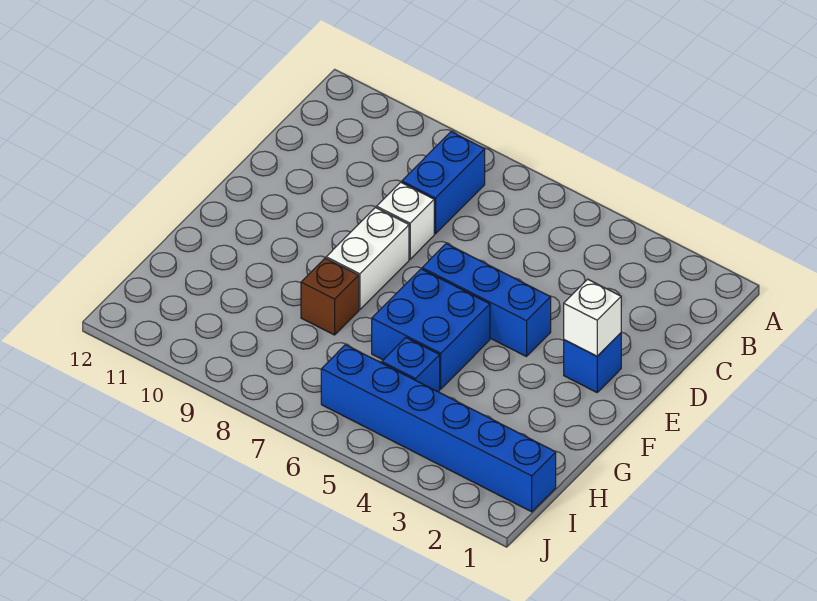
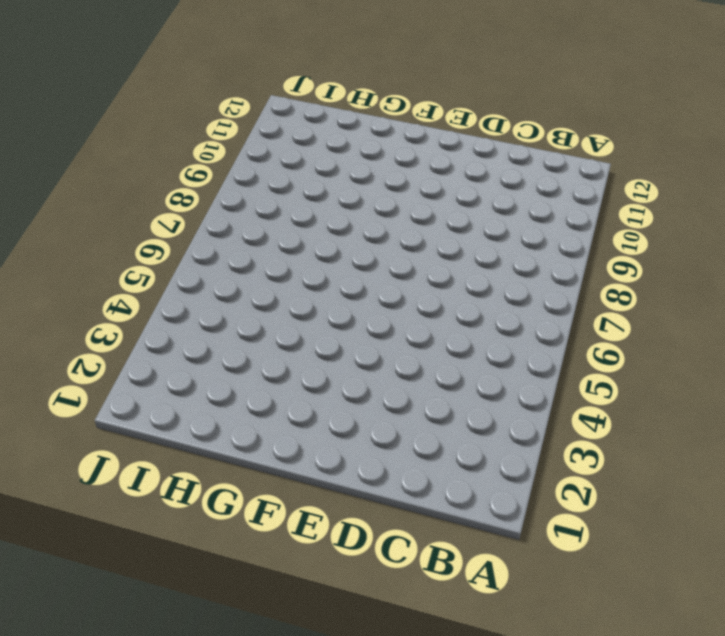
none -> blue 1x2 brick [402,132,485,234]
none -> white 1x1 brick [377,182,434,259]

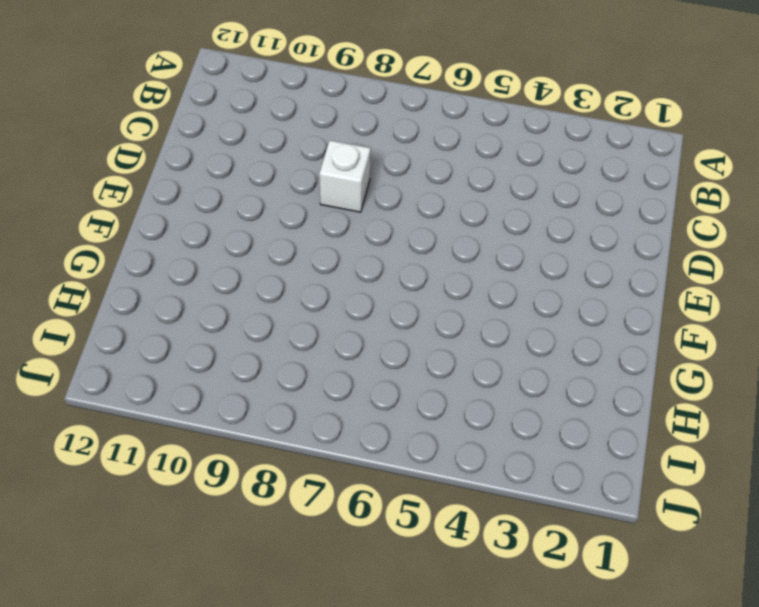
none -> blue 1x2 brick [402,132,485,234]
none -> blue 1x1 brick [564,333,621,392]

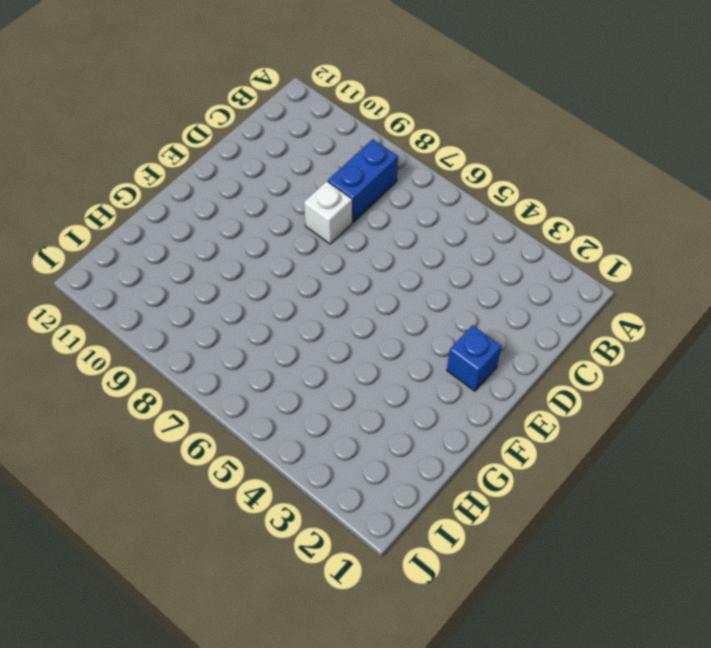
none -> blue 1x3 brick [422,244,551,357]
none -> white 1x2 brick [326,208,409,310]

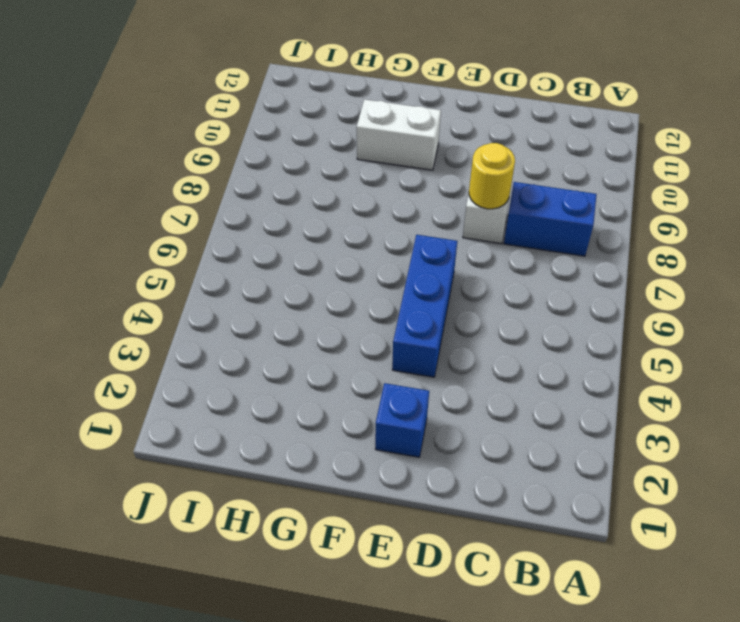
yellow 1x1 round brick [469,143,515,209] -> none
white 1x2 brick [357,99,441,170] -> white 1x2 brick moved to [326,208,409,310]
none -> blue 2x2 brick [372,269,490,389]
none -> brown 1x1 brick [301,258,359,335]

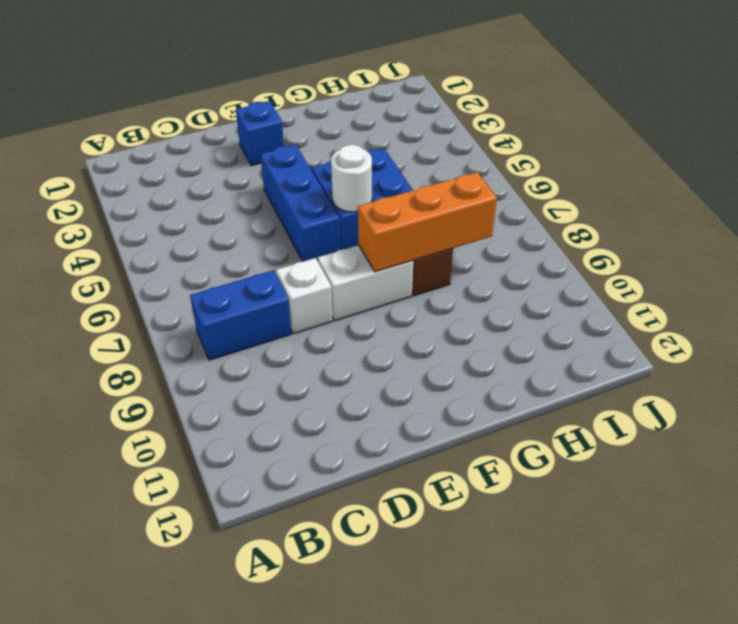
white 1x1 round brick [331,144,372,212] -> none
orange 1x3 brick [358,172,497,272] -> none
none -> blue 1x1 brick [382,338,440,392]
none -> blue 1x6 brick [321,345,556,512]

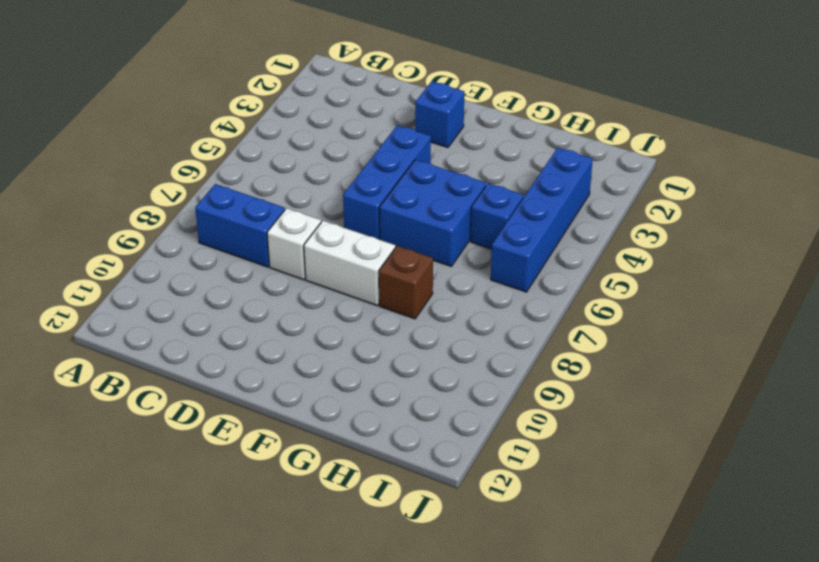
blue 1x4 brick [491,148,593,292] -> blue 1x6 brick [321,345,556,512]
none -> white 1x1 brick [564,279,621,356]

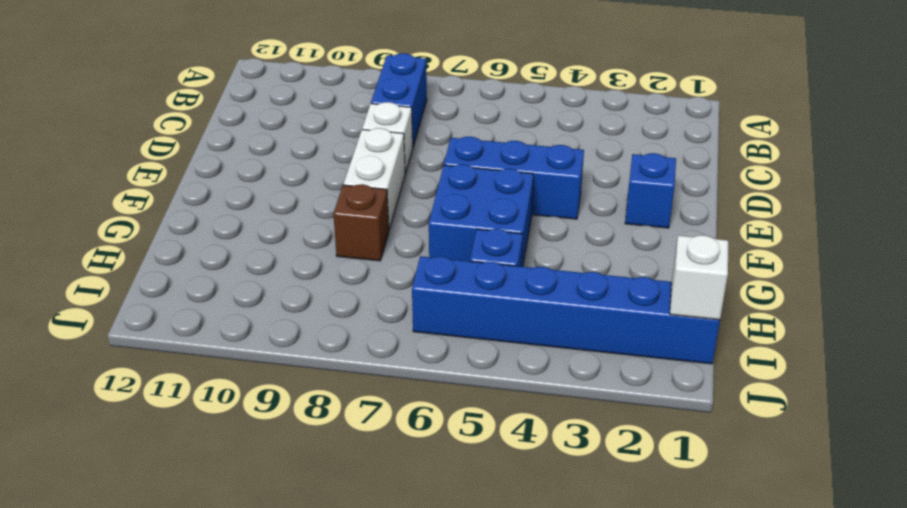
white 1x1 brick [670,235,728,320] -> white 1x1 brick moved to [564,279,621,356]

